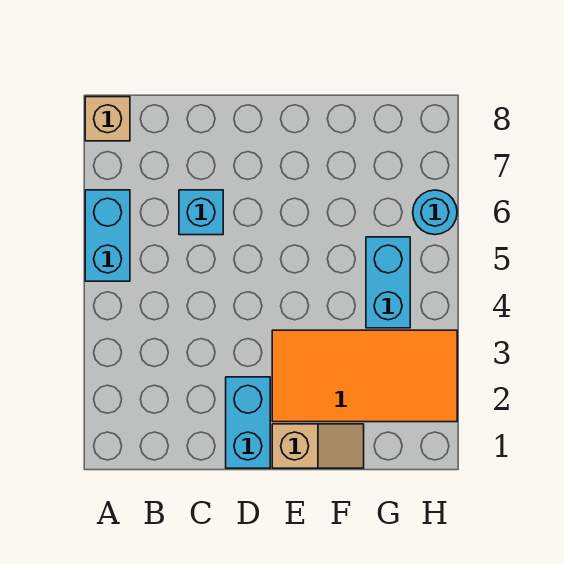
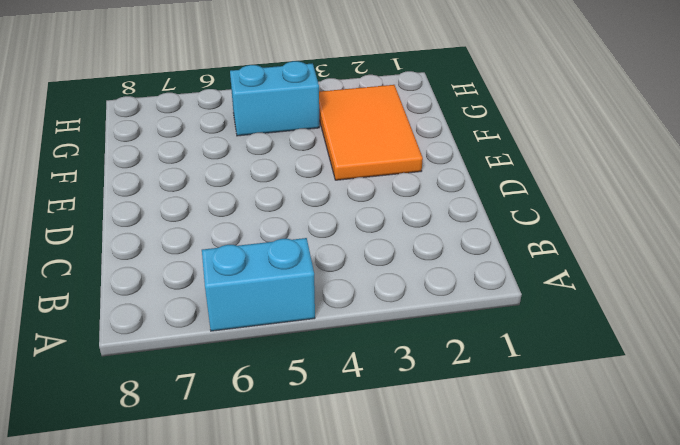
orange 2x3 tile [319,85,423,180] -> orange 2x4 tile [272,330,457,422]
none -> tan 1x1 brick [85,97,130,141]
none -> cyan 1x1 brick [179,190,223,235]

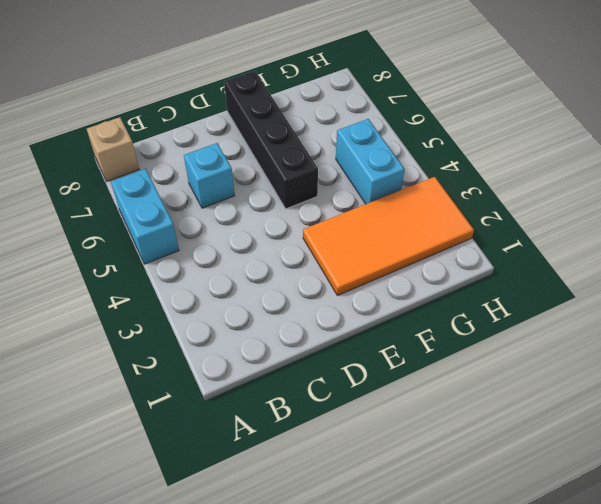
black 1x4 brick [224,71,318,209] -> none
none -> cyan 1x2 brick [226,377,270,468]
none -> tan 1x2 slope [272,424,364,468]

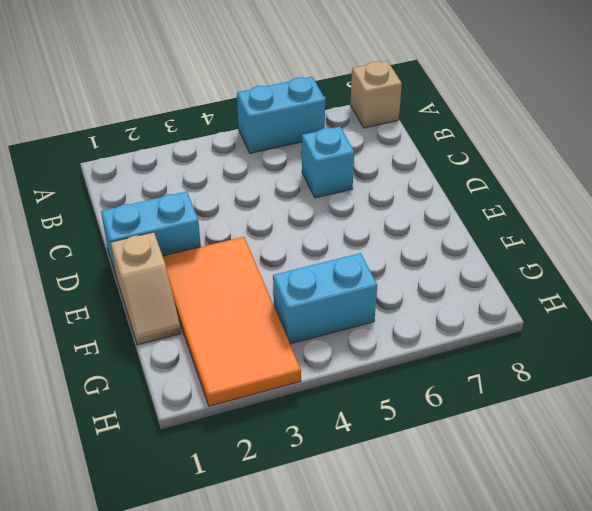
none -> cyan 1x1 round brick [413,190,457,235]

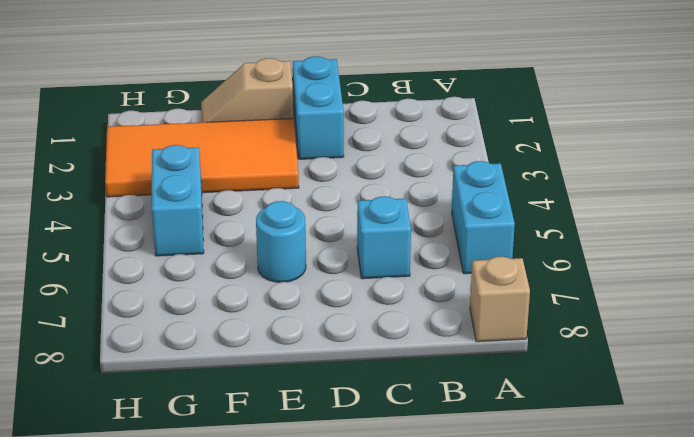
cyan 1x1 round brick [256,201,306,282] -> cyan 1x1 round brick moved to [413,190,457,235]

